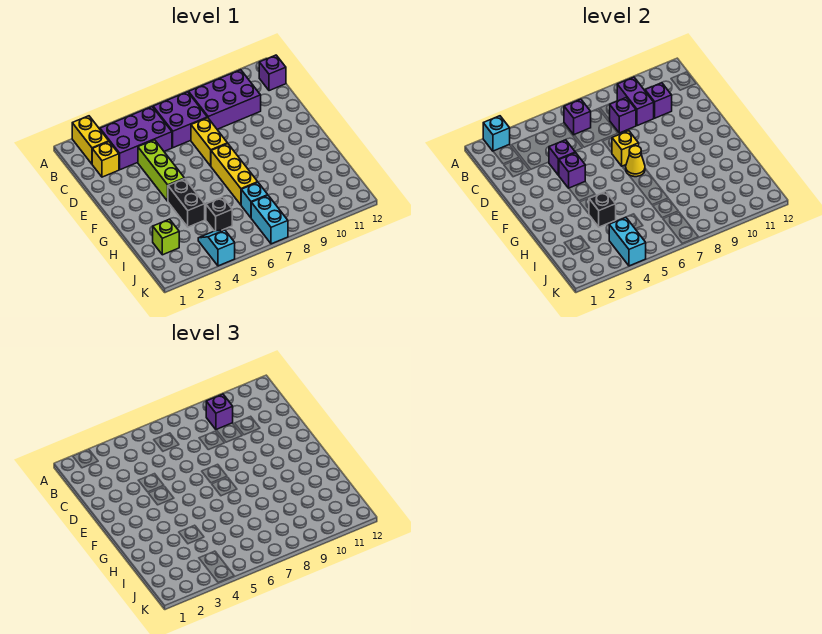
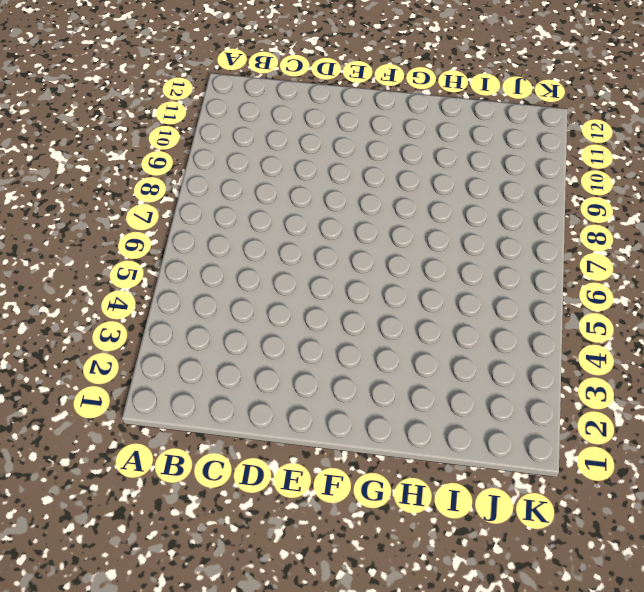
none -> yellow 1x2 brick [72,116,109,164]
none -> purple 2x3 brick [100,107,172,170]
none -> purple 2x2 brick [153,92,207,148]

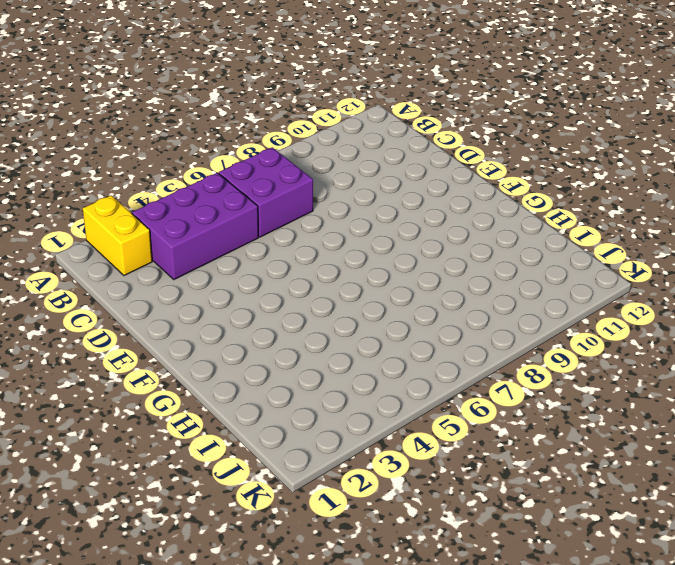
none -> purple 2x3 brick [189,70,261,129]
none -> purple 1x1 brick [259,55,286,91]
none -> yellow 1x1 brick [92,142,119,177]

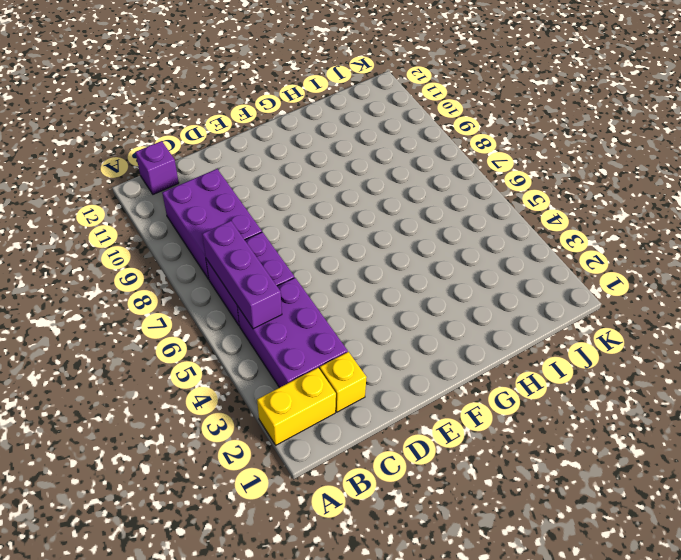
purple 1x3 brick [202,221,282,329] -> purple 1x1 brick [564,99,591,135]
none -> lime 1x3 brick [138,140,184,201]
none -> yellow 1x2 brick [191,118,228,166]
none -> yellow 1x3 brick [211,144,258,205]

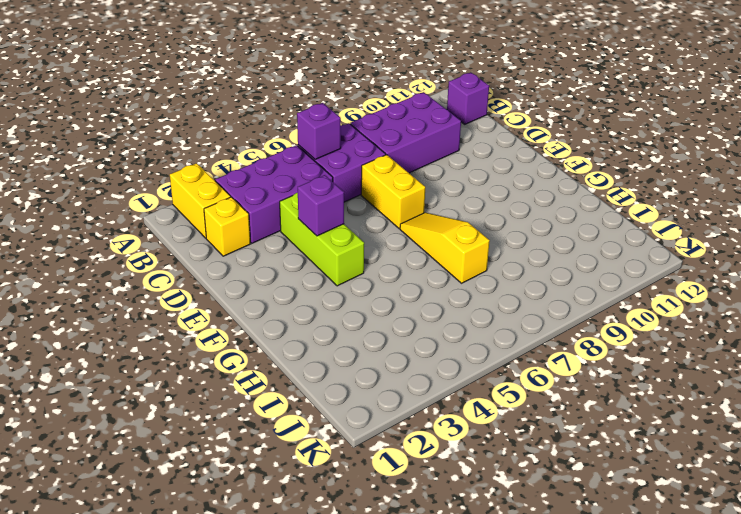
yellow 1x3 slope [400,213,490,283] -> yellow 1x3 brick [211,144,258,205]
none -> black 1x2 brick [168,179,205,227]
none -> lime 1x1 brick [153,219,179,255]
none -> black 1x1 brick [206,197,232,231]

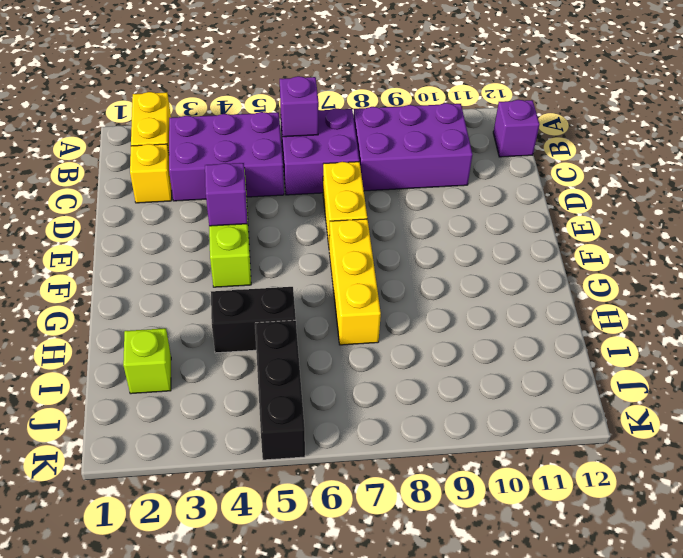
black 1x2 brick [211,287,296,353] -> black 1x2 brick turned to [168,179,205,227]
black 1x3 brick [255,320,305,460] -> black 1x1 brick [206,197,232,231]
none -> cyan 1x1 brick [241,183,268,218]
none -> cyan 1x2 slope [198,230,235,266]
none -> cyan 1x2 brick [251,196,288,244]

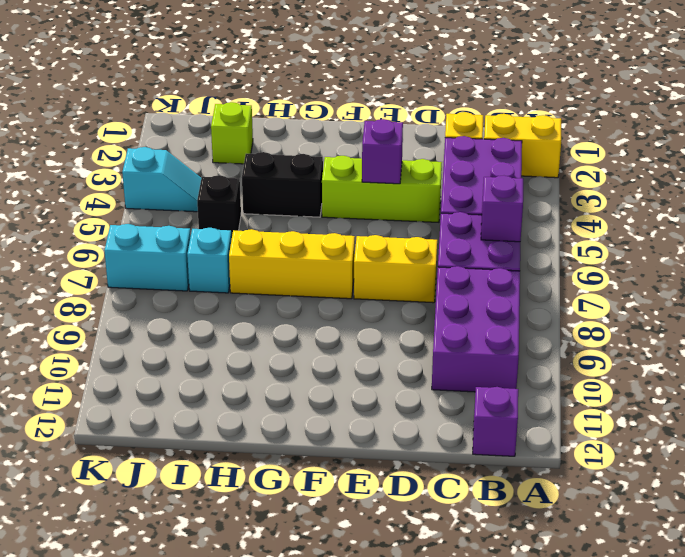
none -> cyan 1x1 brick [483,116,510,151]
none -> purple 1x2 brick [617,77,654,126]
none -> purple 1x1 brick [610,97,636,133]

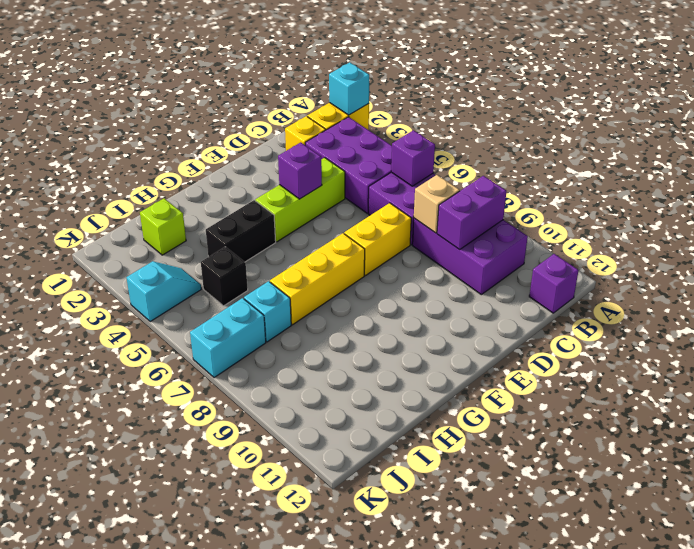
tan 1x1 brick [414,175,460,233] -> purple 1x1 brick [610,97,636,133]
none -> purple 1x1 brick [645,83,672,118]
none -> purple 1x1 brick [549,140,575,175]
none -> yellow 1x1 brick [612,131,639,166]

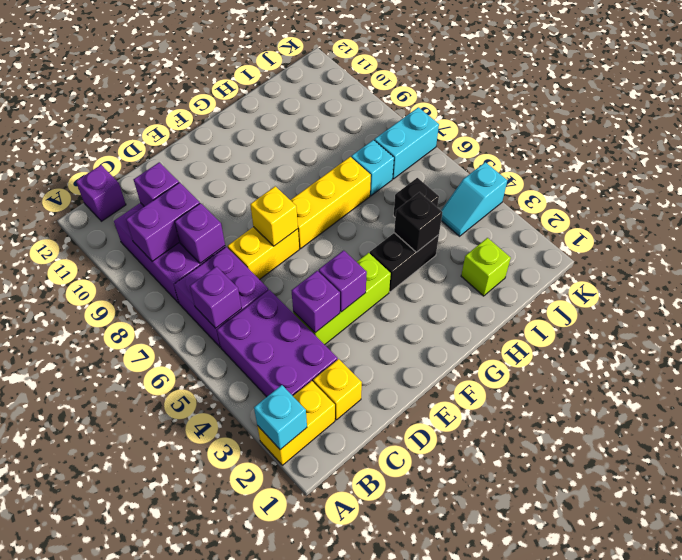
none -> yellow 1x1 cone [626,146,645,177]
none -> cyan 1x2 brick [609,218,646,266]
none -> purple 1x1 brick [206,394,233,429]

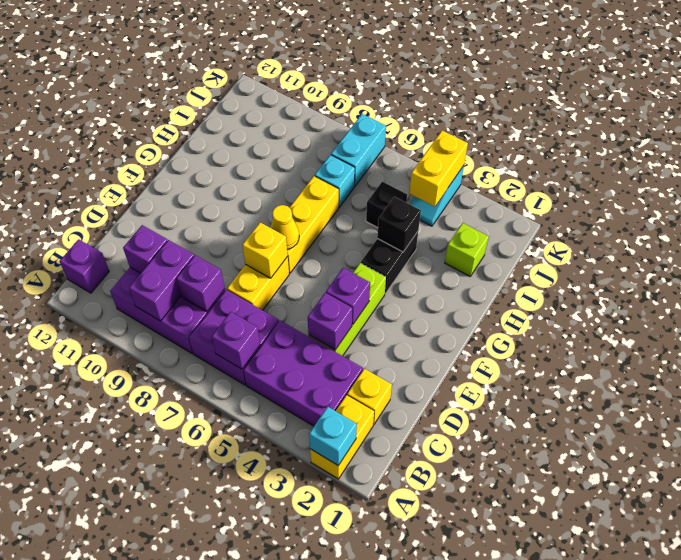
yellow 1x2 brick [409,131,468,207] -> cyan 1x2 brick [609,218,646,266]
none -> purple 1x1 brick [206,394,233,429]

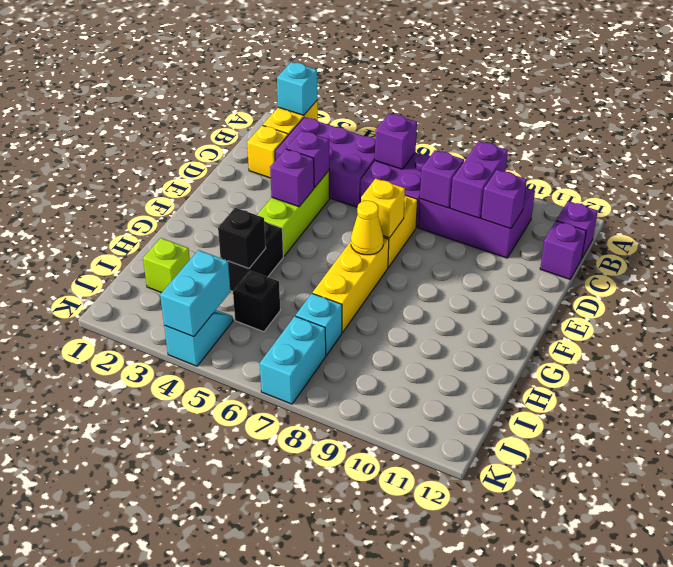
purple 1x1 brick [540,221,586,279] -> purple 1x1 brick moved to [206,394,233,429]

